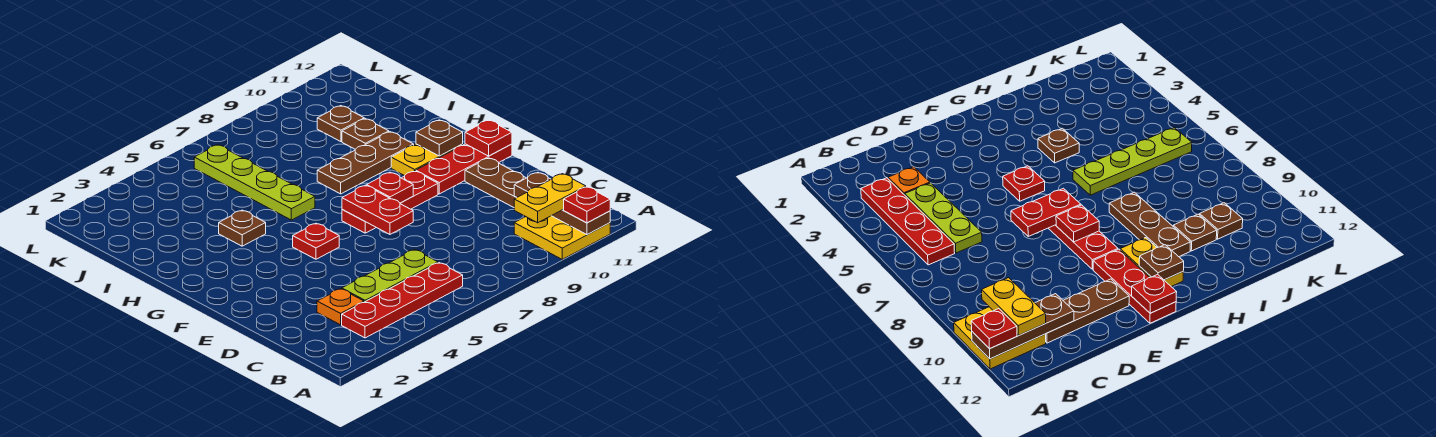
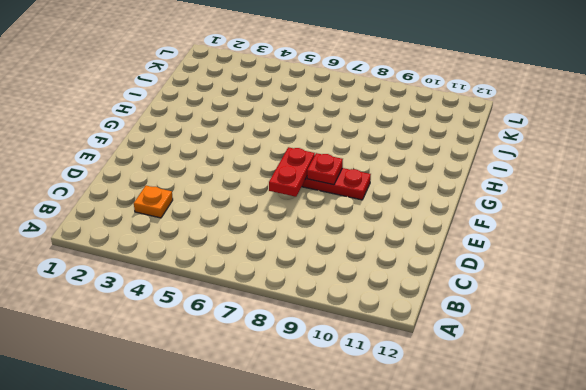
none -> yellow 2x2 plate [514,216,610,259]
none -> red 1x4 plate [342,263,463,338]
none -> lime 1x3 plate [342,250,438,302]

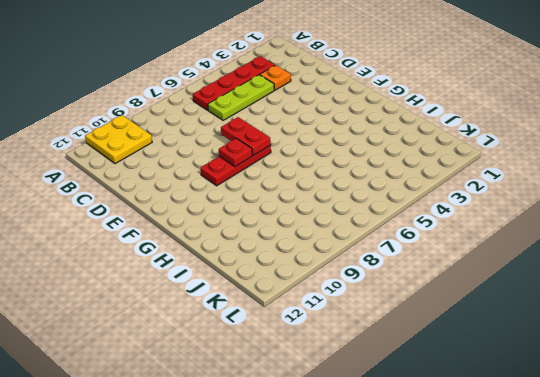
none -> brown 1x3 plate [465,158,526,207]
none -> red 1x1 plate [293,223,339,259]
none -> red 1x3 plate [416,144,512,194]

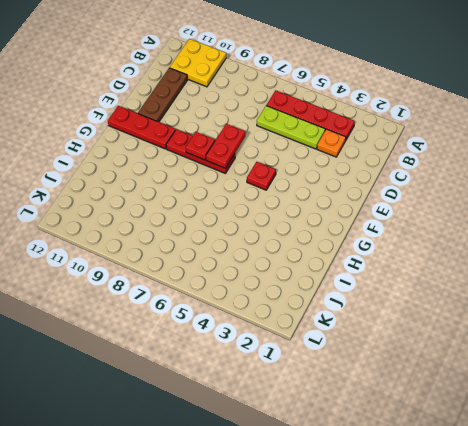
none -> yellow 1x2 plate [391,144,463,176]
none -> brown 1x1 plate [219,210,266,246]
none -> lime 1x4 plate [194,145,315,220]

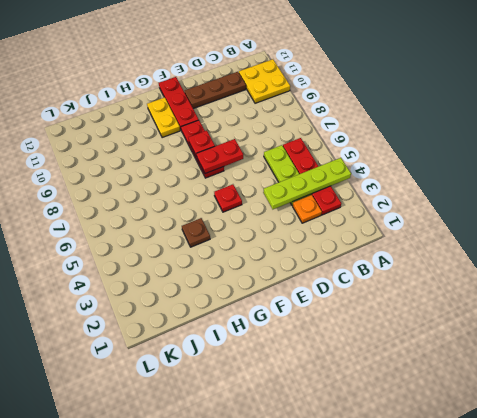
lime 1x4 plate [263,158,351,209] -> lime 1x4 plate moved to [194,145,315,220]
none -> brown 1x3 plate [317,132,414,194]
none -> brown 1x1 plate [342,119,389,149]
none -> brown 1x1 plate [317,106,364,142]

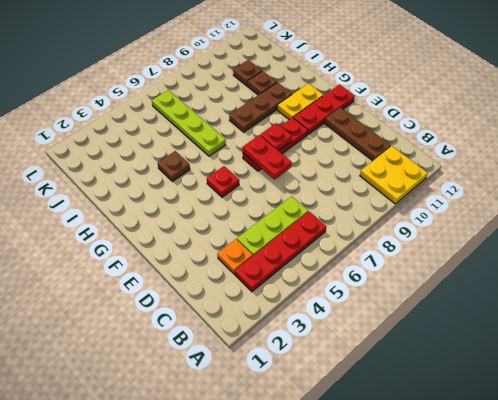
none -> brown 1x3 plate [514,172,610,235]
none -> red 1x1 plate [465,120,512,156]
none -> brown 1x1 plate [416,120,463,156]

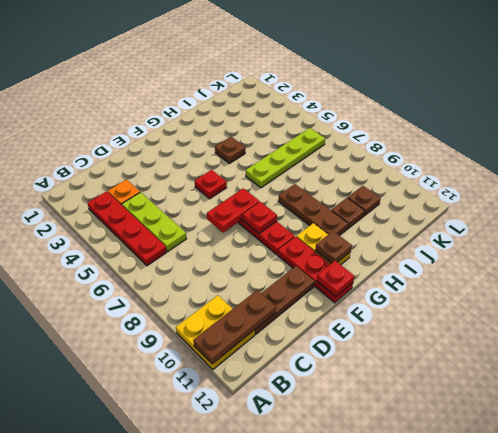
none -> red 1x1 plate [564,187,610,223]
none -> yellow 1x2 plate [514,174,586,223]

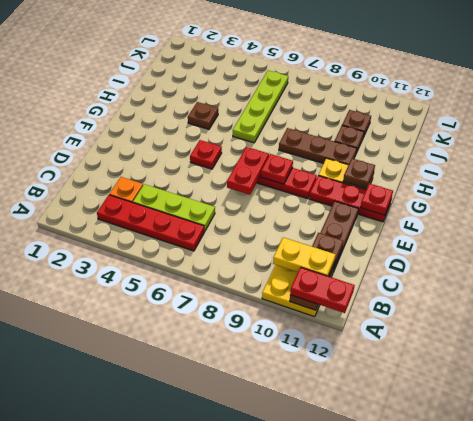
red 1x2 plate [290,267,355,313] -> red 1x1 plate [564,187,610,223]

